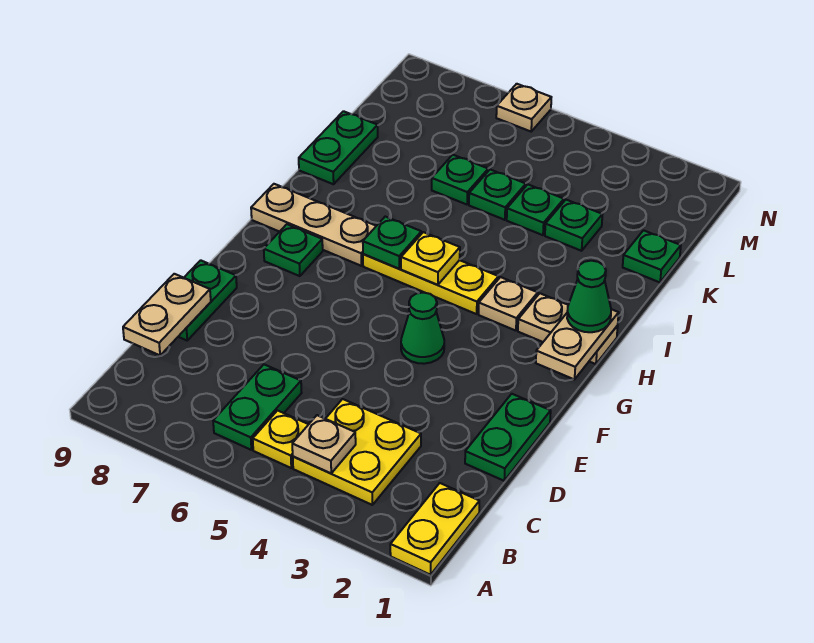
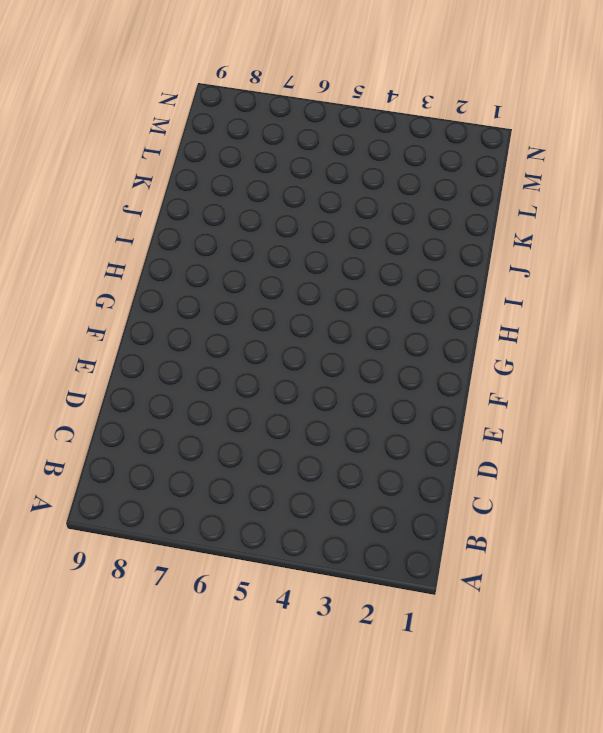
none -> yellow 1x2 plate [390,483,479,575]
none -> yellow 2x2 plate [293,399,421,505]
none -> yellow 1x1 plate [253,411,309,468]

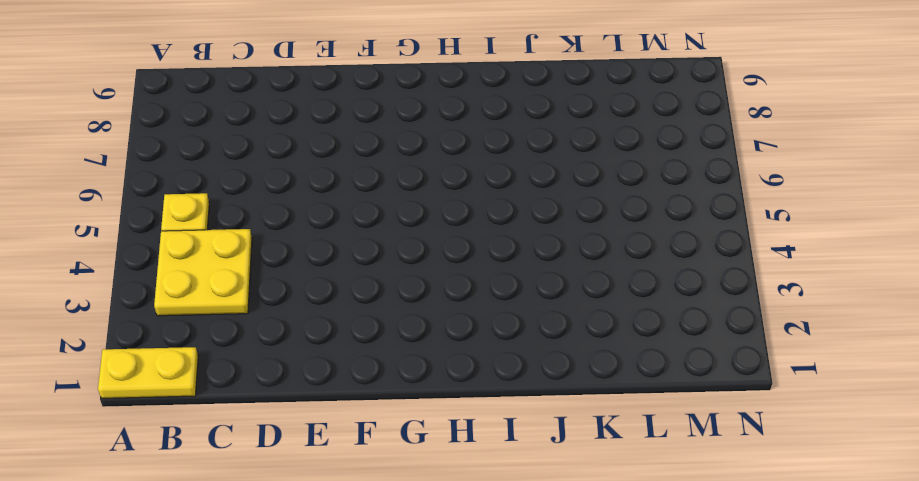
none -> green 1x2 plate [213,365,301,450]
none -> green 1x2 plate [465,394,551,481]
none -> green 1x2 plate [178,260,237,340]

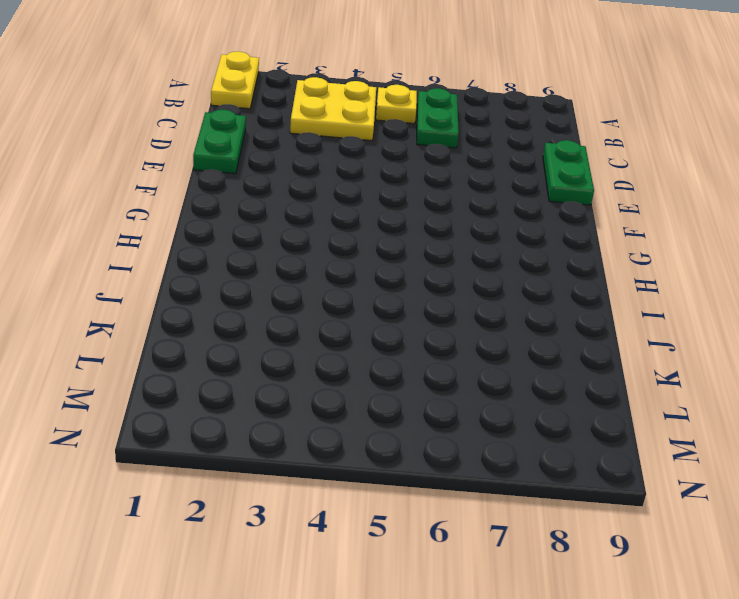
none -> green 1x1 cone [401,293,444,364]
none -> green 1x1 plate [264,224,323,276]
none -> tan 1x2 plate [518,293,618,364]

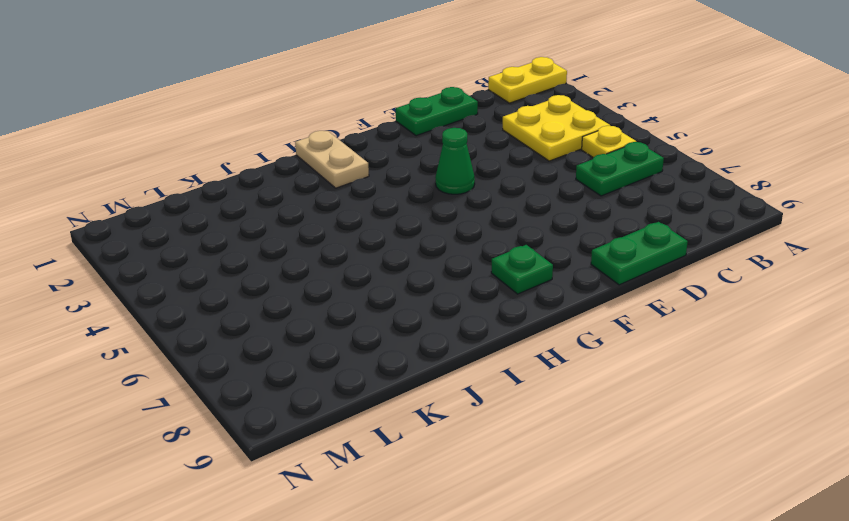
none -> tan 1x1 plate [479,277,538,331]
none -> yellow 1x3 plate [363,254,498,314]
none -> tan 1x3 plate [251,184,376,266]

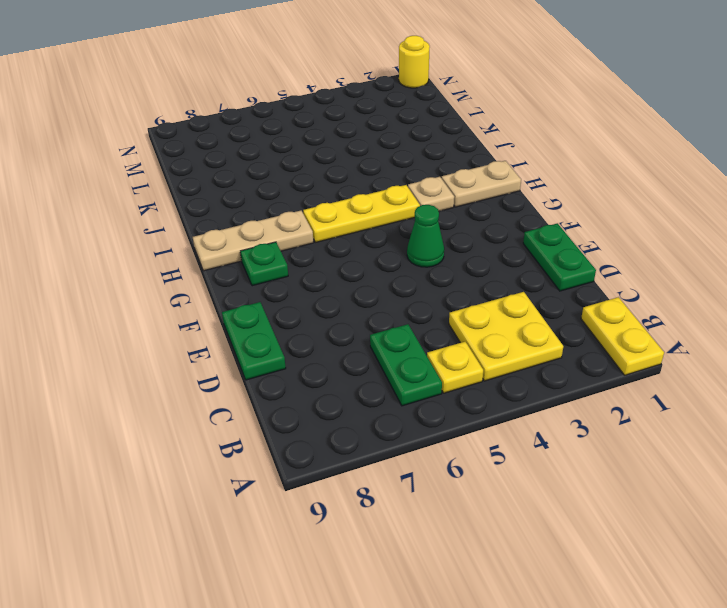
yellow 1x1 round brick [399,36,430,88] -> none
none -> green 1x2 plate [299,111,378,184]
none -> green 1x1 plate [623,230,681,282]
none -> green 1x1 plate [545,200,603,251]

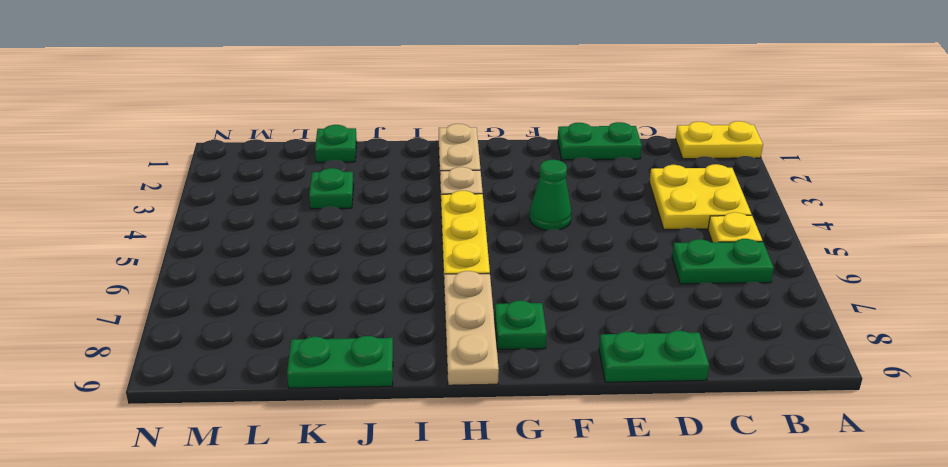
none -> green 1x1 plate [507,185,564,235]
none -> green 1x1 plate [469,170,526,220]
none -> green 1x1 plate [432,155,488,205]

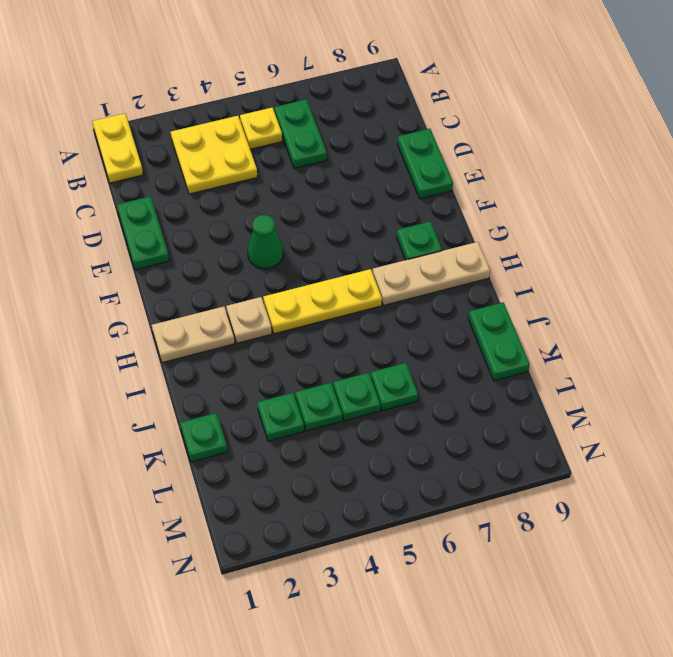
none -> tan 1x1 plate [496,84,551,131]
none -> tan 1x1 plate [292,415,356,473]
none -> tan 1x2 plate [123,274,211,355]

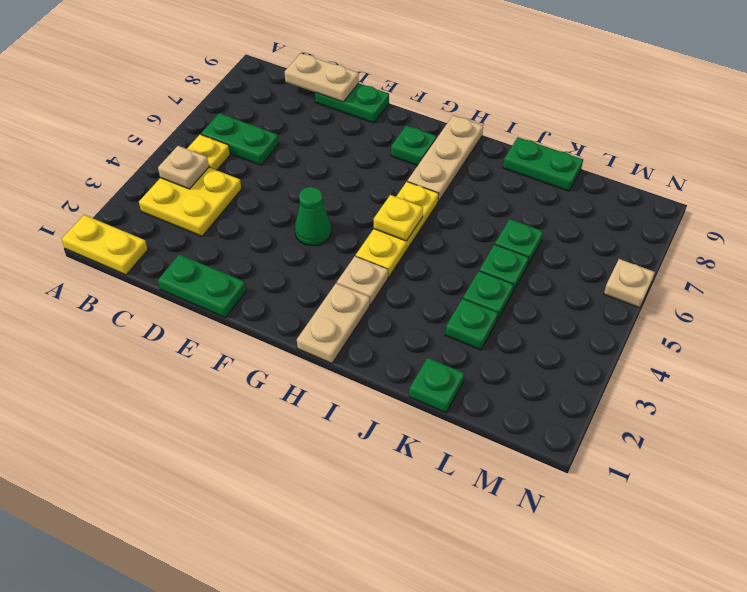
none -> tan 1x2 plate [536,309,619,380]
none -> green 1x1 plate [363,217,421,269]
none -> green 1x1 cone [567,261,611,332]

